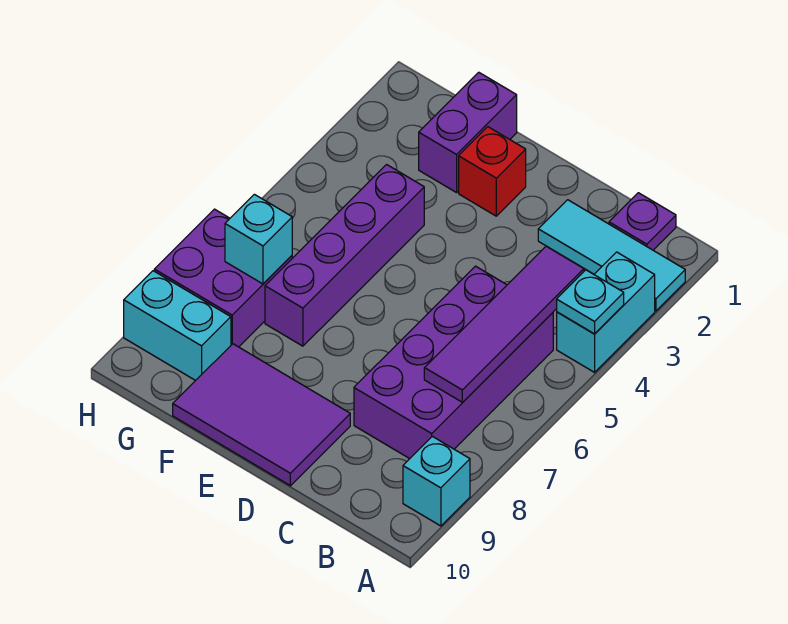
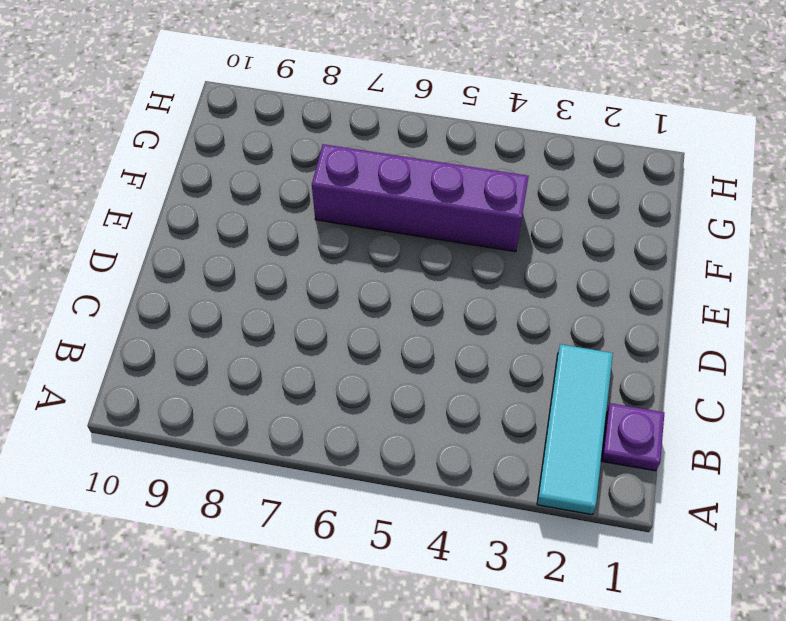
none -> cyan 1x2 brick [557,252,655,372]
none -> cyan 1x1 brick [403,436,470,526]
none -> purple 2x4 brick [354,266,553,459]

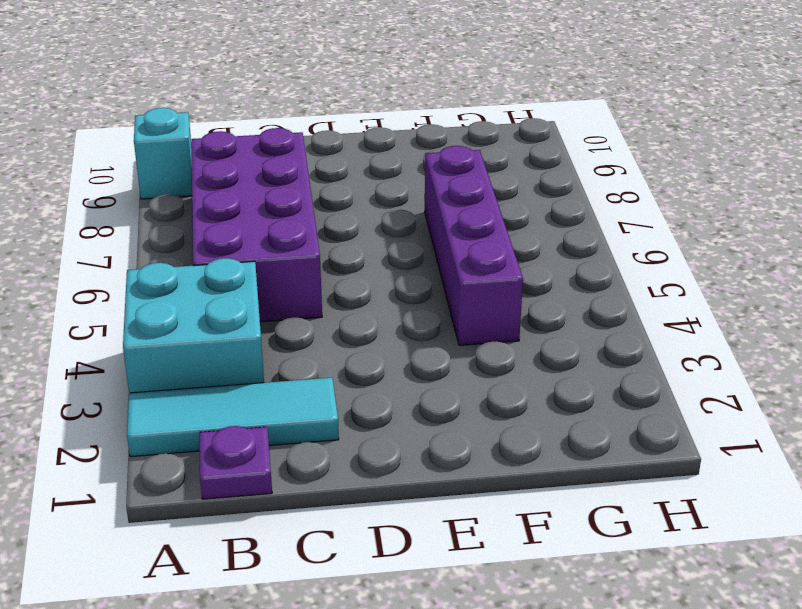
cyan 2x2 brick [123,258,264,393] -> cyan 1x2 brick [557,252,655,372]
none -> purple 2x3 tile [173,344,350,486]
none -> red 1x1 brick [459,127,526,216]
none -> purple 1x2 brick [419,72,517,193]

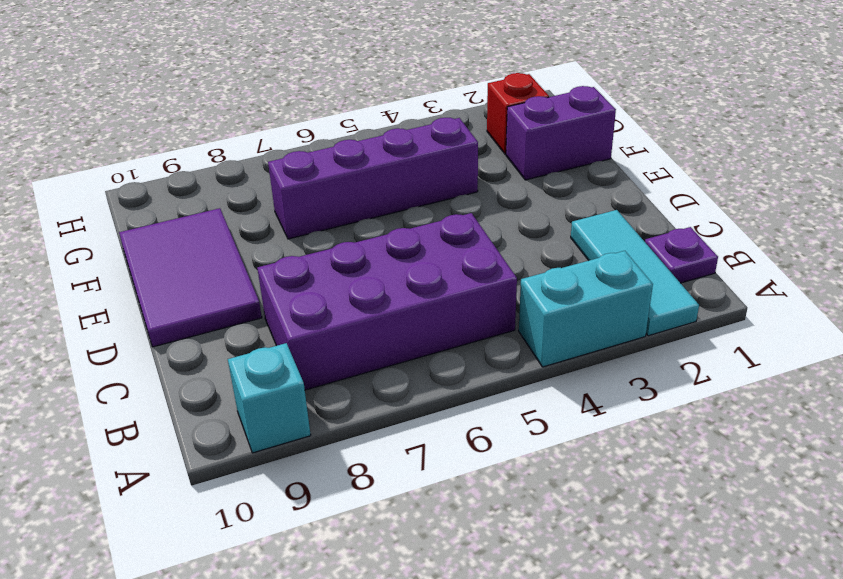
red 1x1 brick [487,73,549,154] -> red 1x1 brick moved to [459,127,526,216]
none -> purple 2x2 brick [154,209,292,347]
none -> cyan 1x2 brick [124,271,231,381]
none -> cyan 1x1 plate [557,270,624,334]

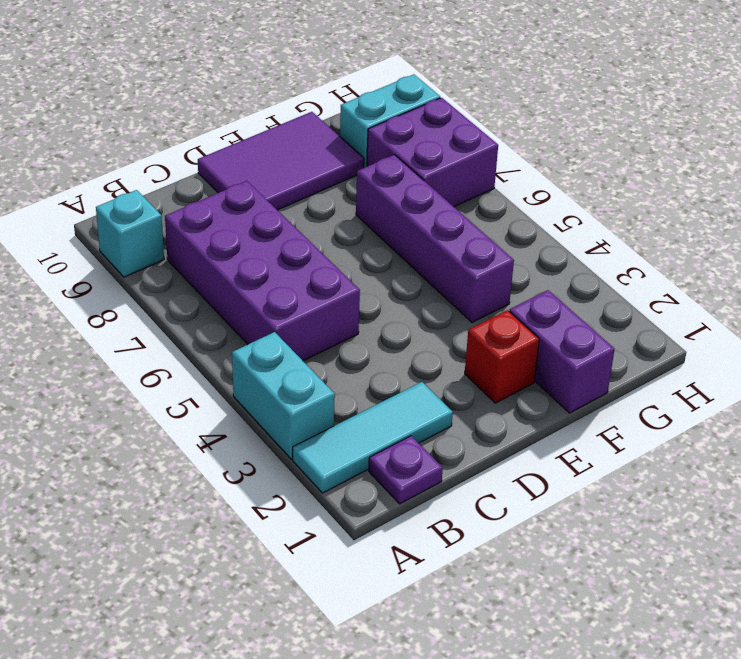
none -> cyan 1x1 plate [557,270,624,334]
none -> purple 1x4 tile [424,246,584,402]
none -> cyan 1x1 brick [225,194,292,284]

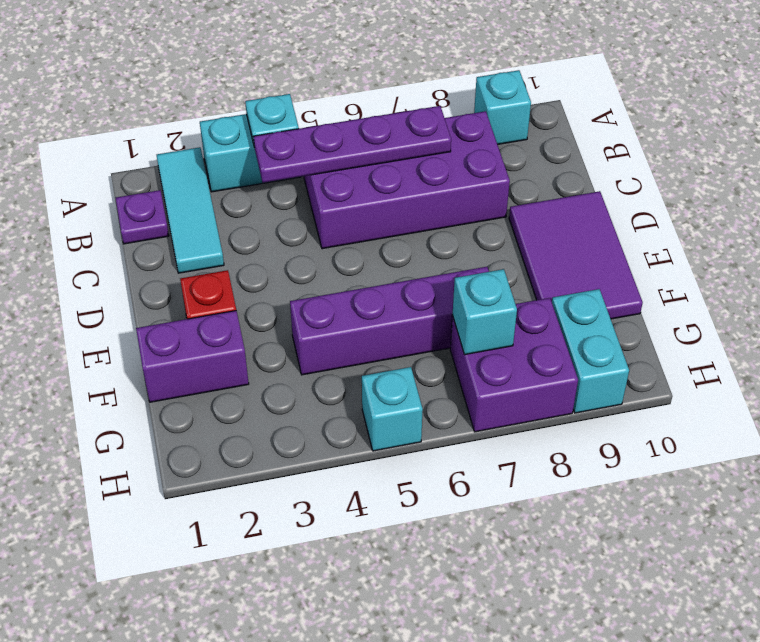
purple 1x4 plate [253,106,451,183] -> purple 1x4 tile [424,246,584,402]
cyan 1x1 brick [362,367,423,451] -> none

